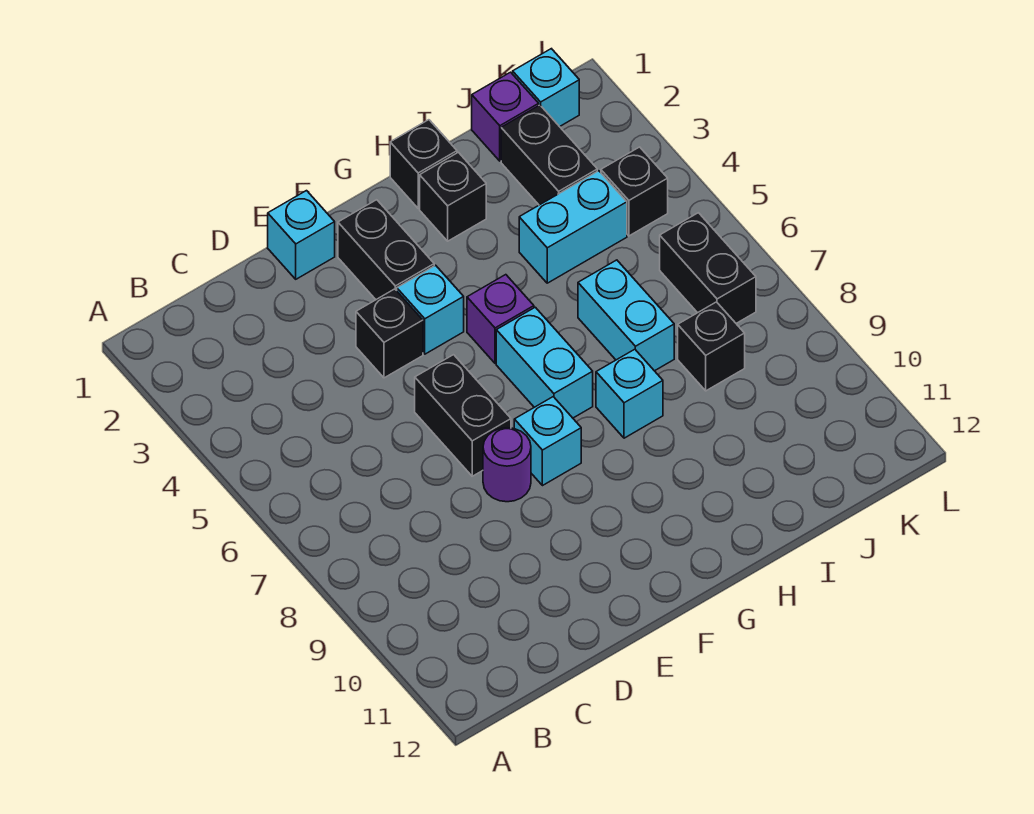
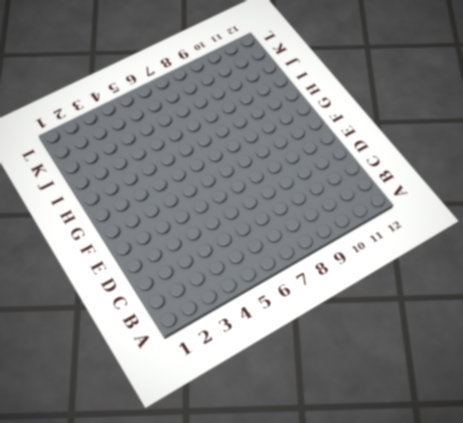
none -> cyan 1x1 brick [268,191,335,279]
none -> black 1x1 brick [356,289,423,378]
none -> black 1x2 brick [415,355,511,476]

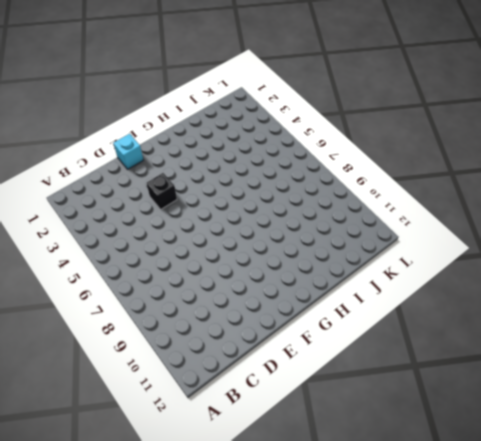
none -> black 1x2 brick [415,355,511,476]
none -> purple 1x1 round brick [483,428,531,502]
none -> black 1x2 brick [338,200,434,299]

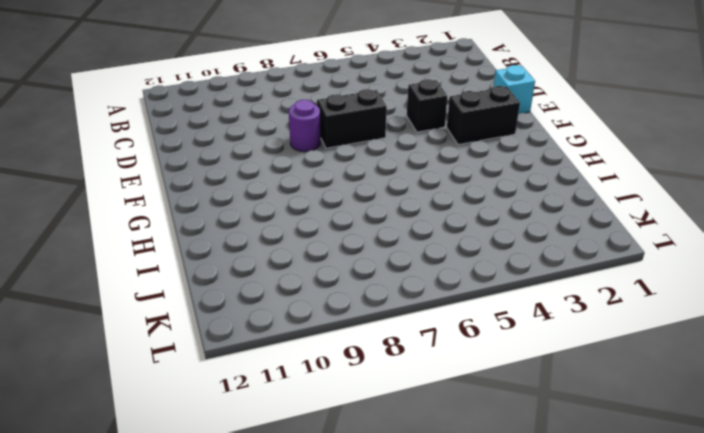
none -> cyan 1x1 brick [397,265,464,354]
none -> cyan 1x1 brick [514,397,581,486]
none -> purple 1x1 brick [467,275,534,363]

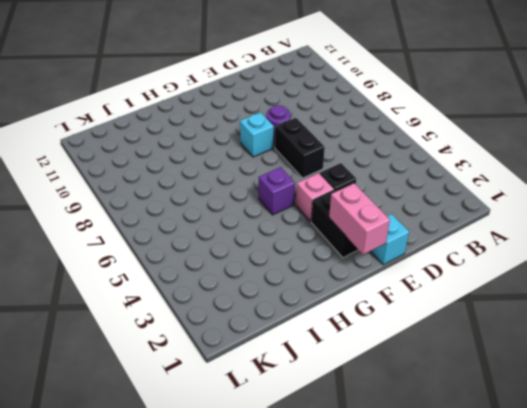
pink 1x2 brick [329,183,390,254] -> none
pink 1x1 brick [296,173,334,221] -> cyan 1x1 brick [397,265,464,354]
none -> cyan 1x2 brick [496,307,593,418]
none -> black 1x1 brick [390,120,457,208]
none -> black 1x1 brick [420,152,486,241]

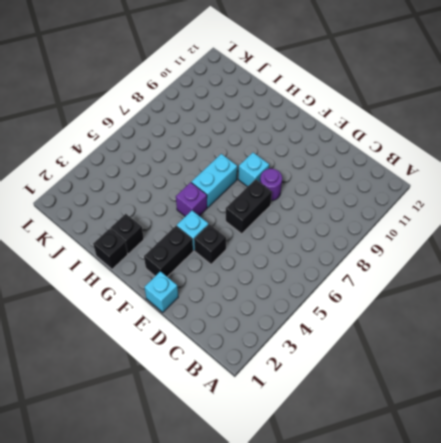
none -> cyan 1x1 brick [596,349,663,438]
none -> cyan 1x2 brick [519,171,627,283]
none -> cyan 1x2 brick [578,260,674,371]

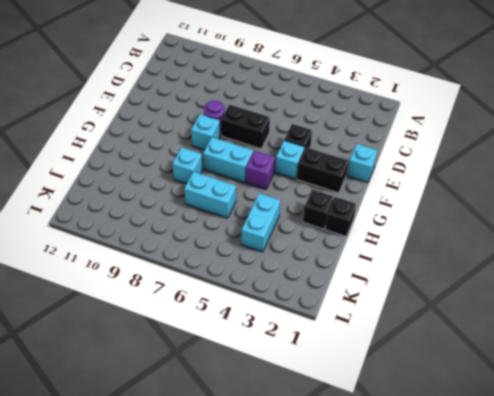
none -> purple 1x1 brick [472,72,539,161]
none -> black 1x2 brick [501,105,597,205]
none -> black 1x1 brick [678,302,745,391]

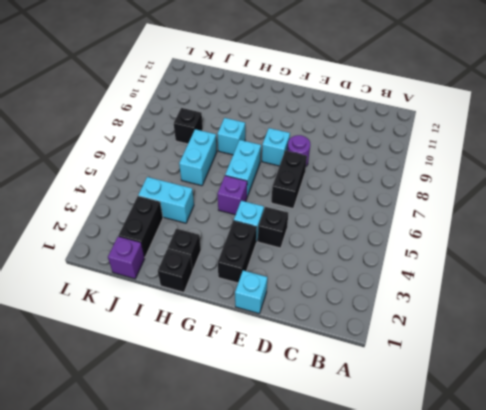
none -> cyan 1x1 brick [513,49,579,127]
none -> black 1x1 brick [601,147,668,236]
none -> black 1x2 brick [660,213,756,323]

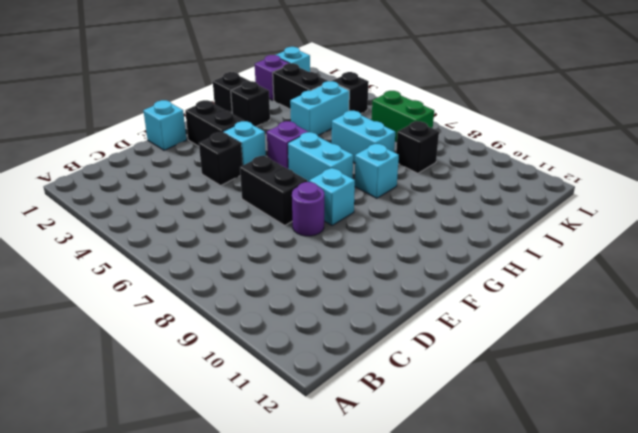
green 1x2 brick [372,91,434,142] -> black 1x2 brick [660,213,756,323]

